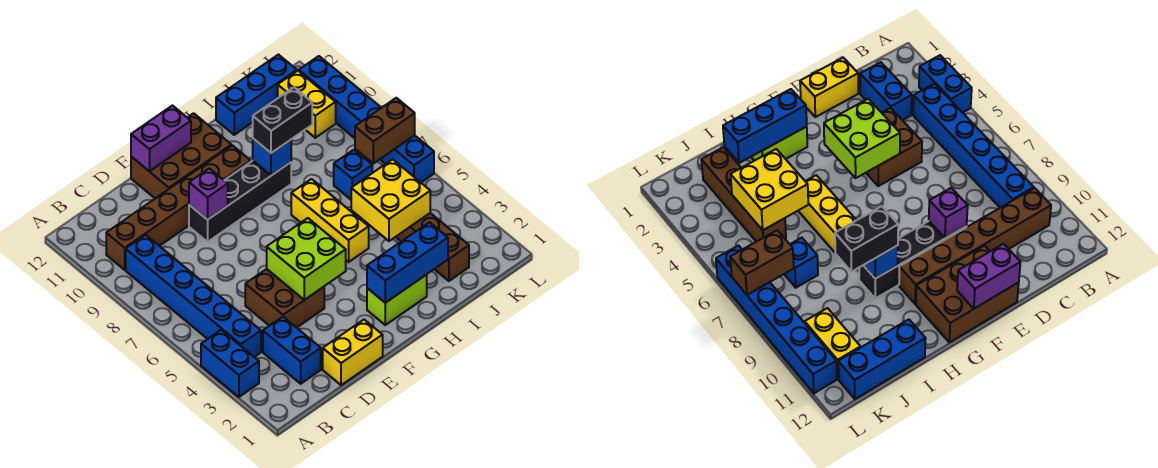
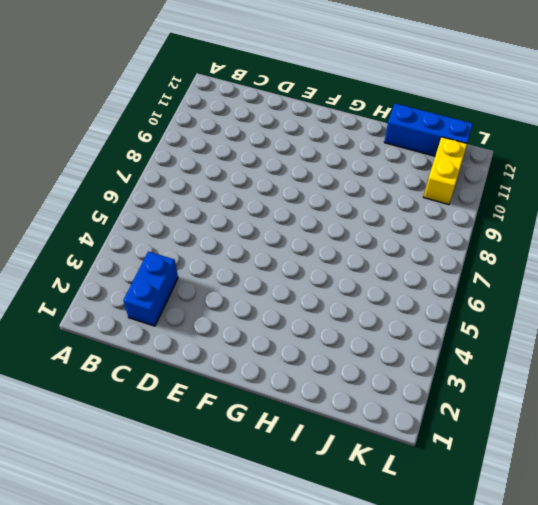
none -> blue 1x2 brick [201,330,259,397]
none -> blue 1x6 brick [126,235,261,357]
none -> brown 1x6 brick [106,145,251,270]

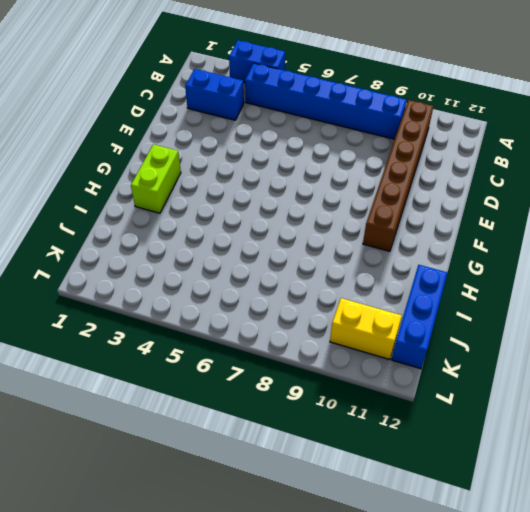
none -> yellow 1x2 brick [323,320,383,385]
none -> brown 2x2 brick [245,269,324,328]
none -> black 1x4 brick [189,161,291,242]

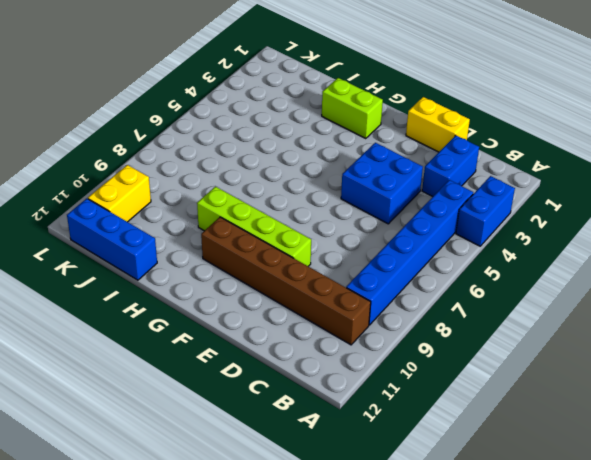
blue 2x2 brick [341,143,423,224] -> brown 2x2 brick [245,269,324,328]
lime 1x4 brick [197,187,311,266] -> black 1x4 brick [189,161,291,242]
none -> brown 2x3 brick [131,113,231,198]
none -> yellow 1x3 brick [291,179,369,262]
none -> brown 1x4 brick [396,213,469,281]

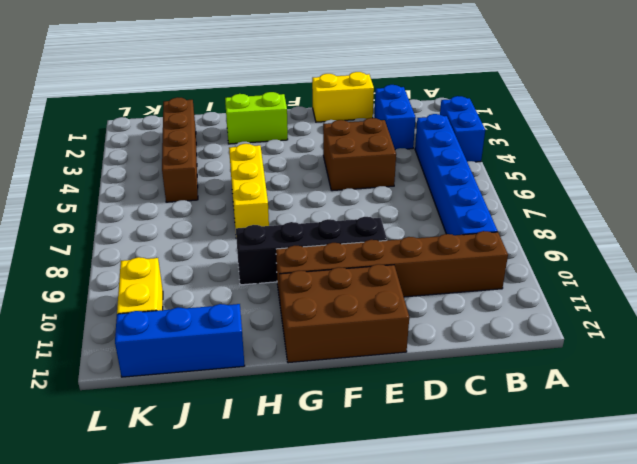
none -> blue 1x1 brick [334,150,372,200]
none -> blue 1x6 brick [299,56,434,182]
none -> lime 2x2 brick [267,218,346,300]

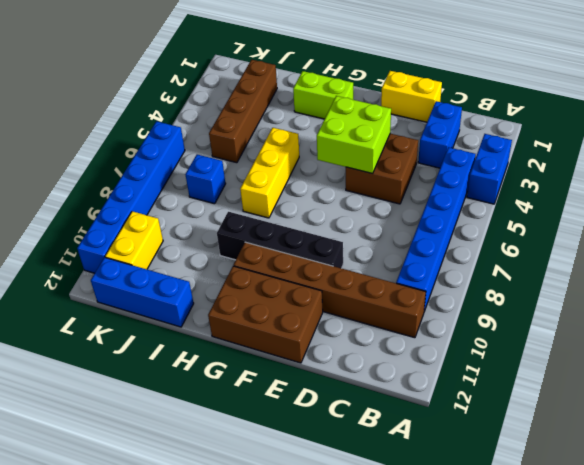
none -> purple 1x1 brick [189,168,228,220]
none -> purple 1x2 brick [131,106,191,172]
none -> blue 1x3 brick [367,222,448,303]

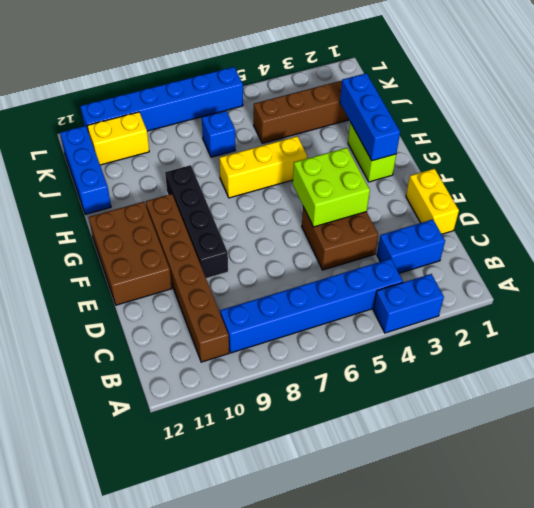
none -> purple 1x1 brick [189,168,228,220]
none -> purple 1x2 brick [131,106,191,172]
none -> blue 1x1 brick [253,139,291,176]

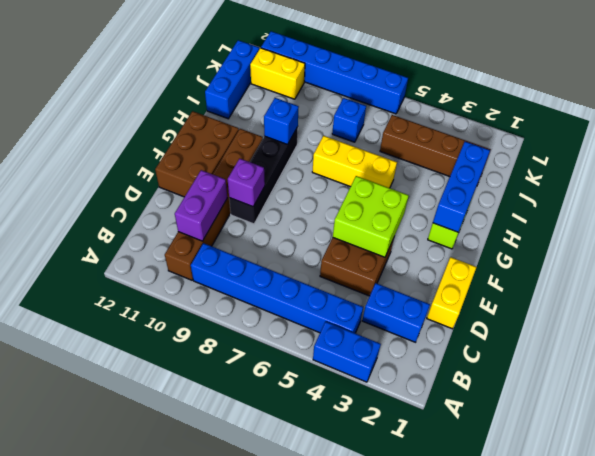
purple 1x2 brick [175,170,227,241] -> purple 1x2 brick moved to [131,106,191,172]
none -> yellow 2x2 brick [351,159,430,241]
none -> brown 1x2 brick [355,98,415,164]
none -> black 1x2 brick [253,87,312,153]

